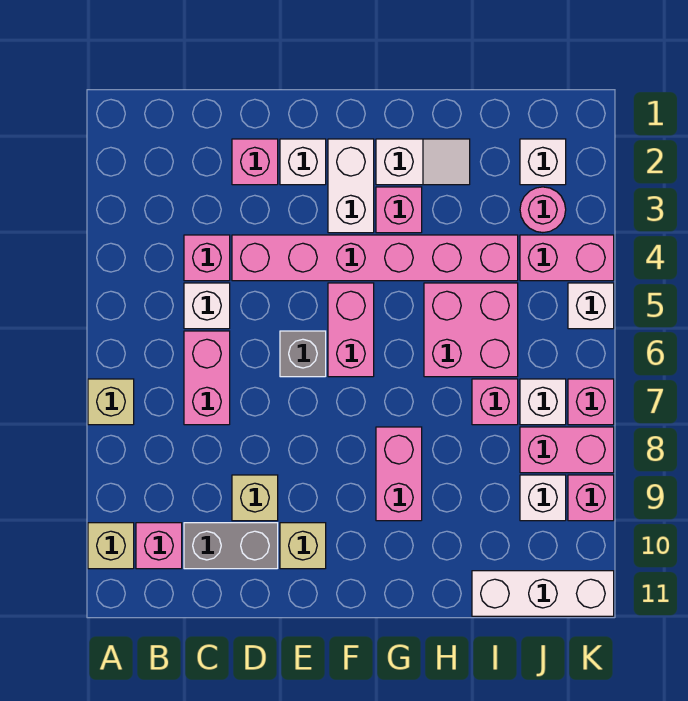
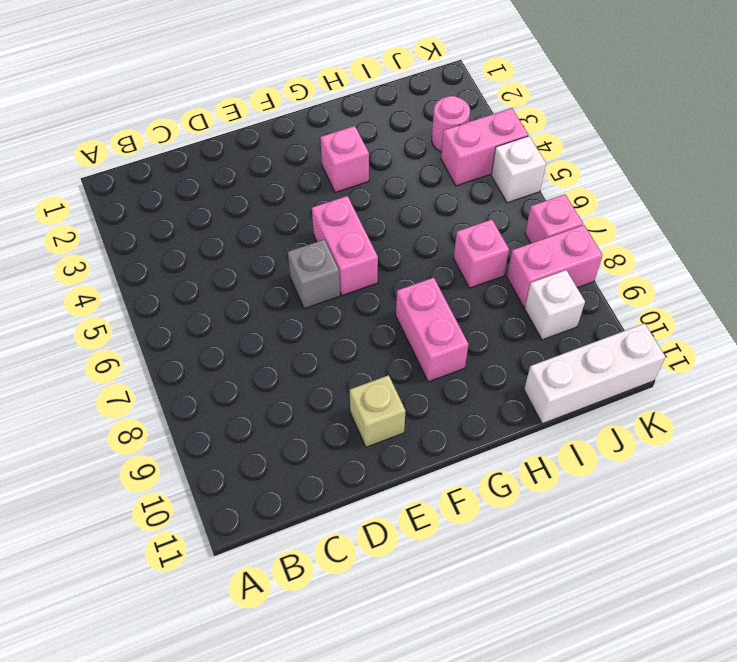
none -> tan 1x1 brick [88,379,134,425]
none -> tan 1x1 brick [88,523,134,569]
none -> pink 1x1 brick [136,523,182,569]
none -> pink 1x1 brick [184,235,230,281]

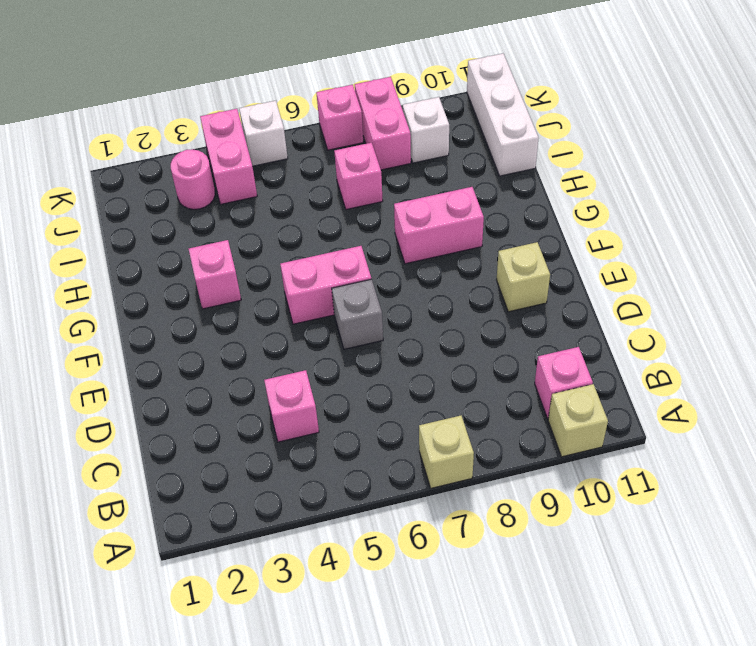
none -> white 1x1 brick [184,283,230,329]
none -> pink 1x2 brick [184,331,230,425]
none -> grey 1x2 brick [184,523,278,569]
none -> pink 1x1 brick [232,139,278,185]

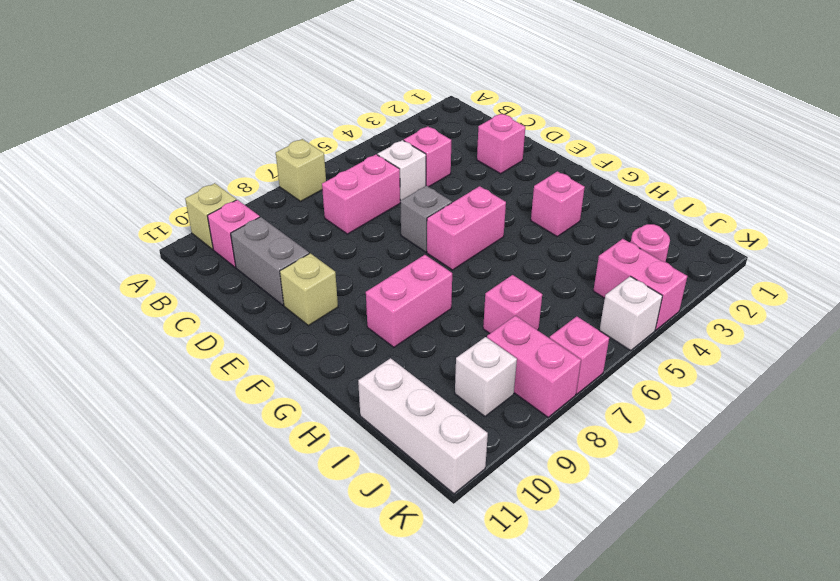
none -> pink 1x6 brick [232,235,518,281]
none -> tan 1x1 brick [232,475,278,521]
none -> white 1x1 brick [280,139,326,185]
none -> white 1x2 brick [328,139,374,233]

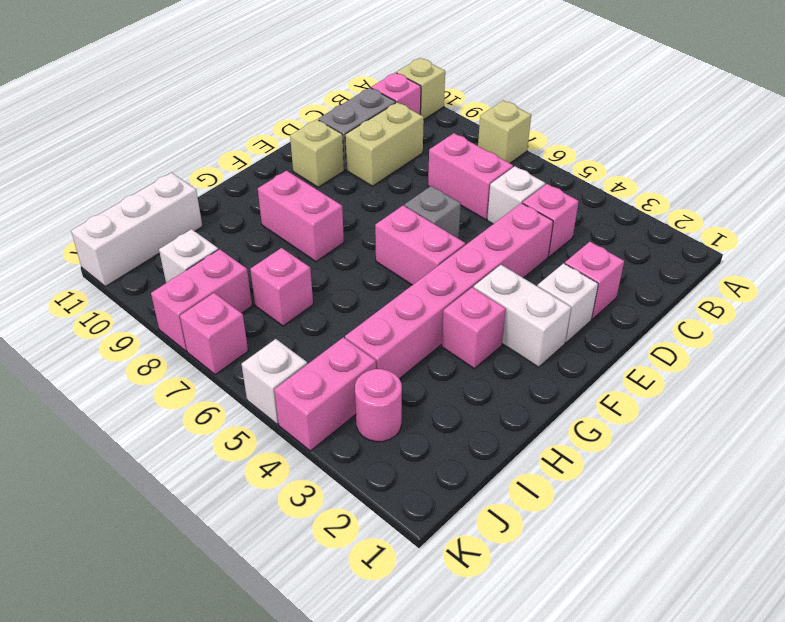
tan 1x2 brick [345,102,424,186] -> tan 1x1 brick [232,475,278,521]
none -> white 1x2 slope [376,139,470,185]
none -> pink 2x2 brick [424,283,518,377]
none -> white 1x1 brick [520,139,566,185]
none -> white 1x1 brick [520,379,566,425]

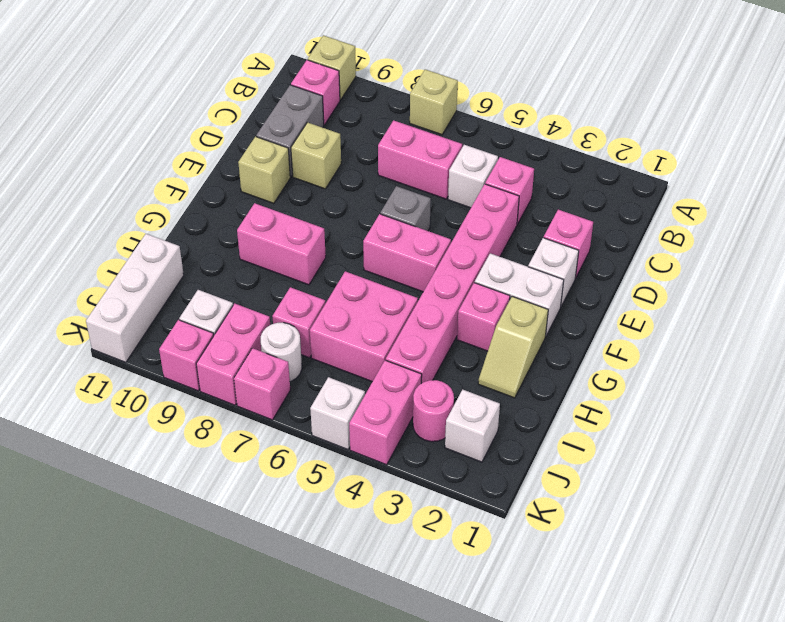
tan 1x2 slope [478,296,548,398] -> white 1x2 slope [376,139,470,185]
white 1x1 round brick [261,323,302,382] -> white 1x1 brick [520,379,566,425]

